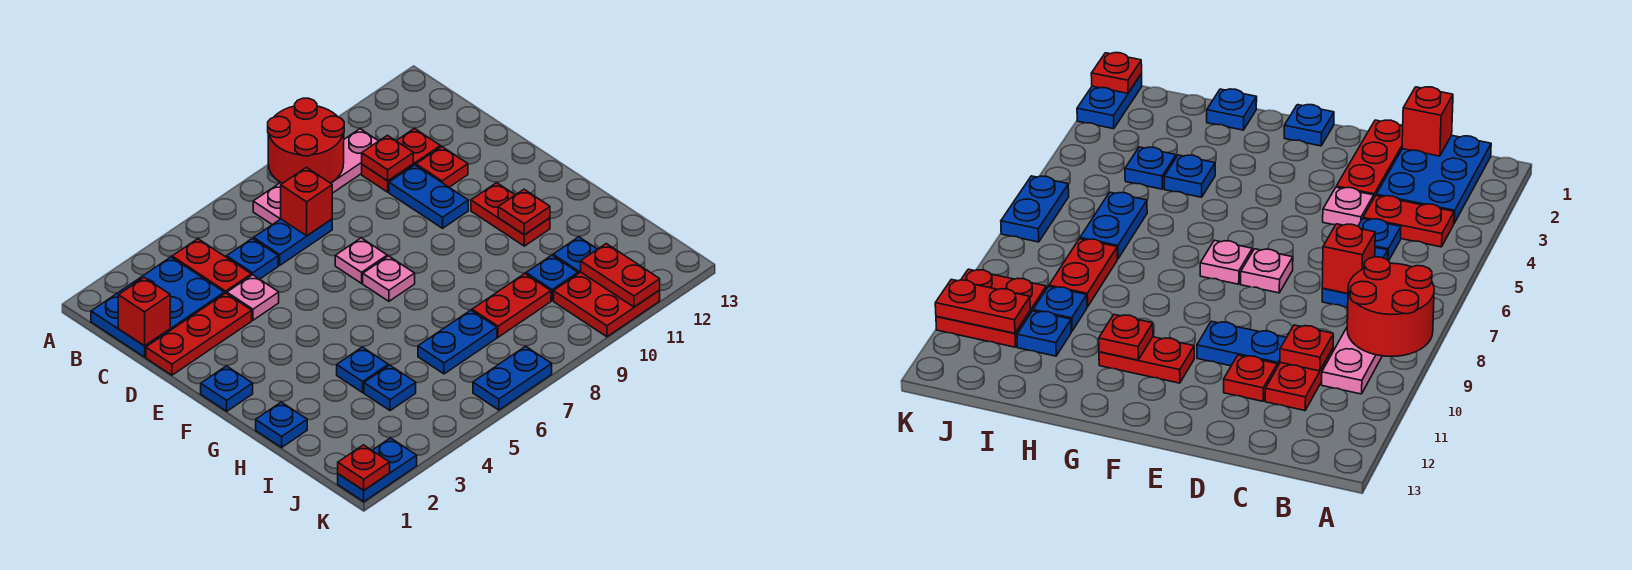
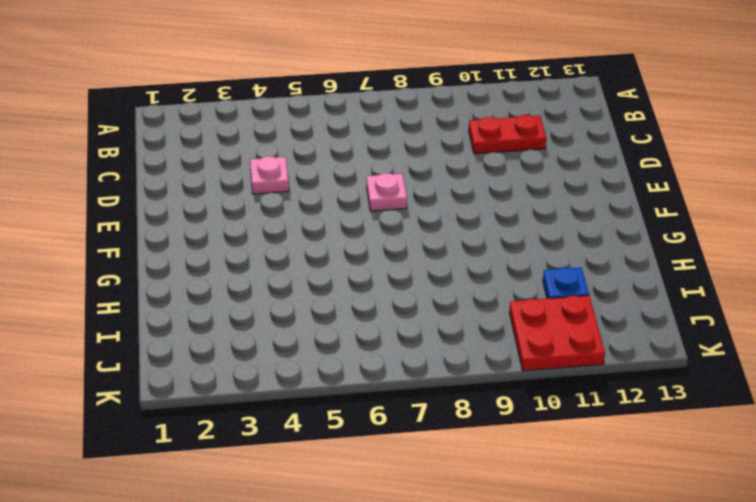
none -> blue 2x3 plate [91,257,224,357]
none -> red 1x2 plate [172,239,251,294]
none -> pink 1x4 plate [253,129,378,225]
none -> blue 1x1 plate [227,238,278,279]

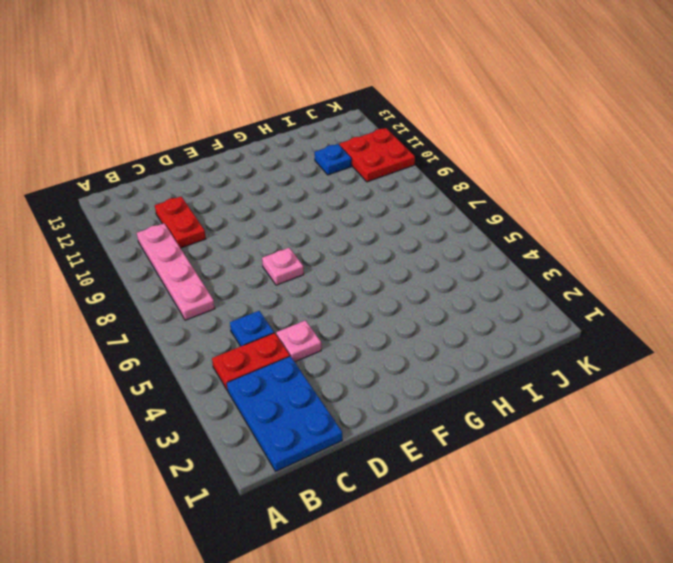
none -> blue 1x2 plate [254,219,332,265]
none -> red 1x3 plate [146,293,252,375]
none -> blue 1x2 plate [389,165,468,228]
none -> red 1x1 plate [416,147,468,187]

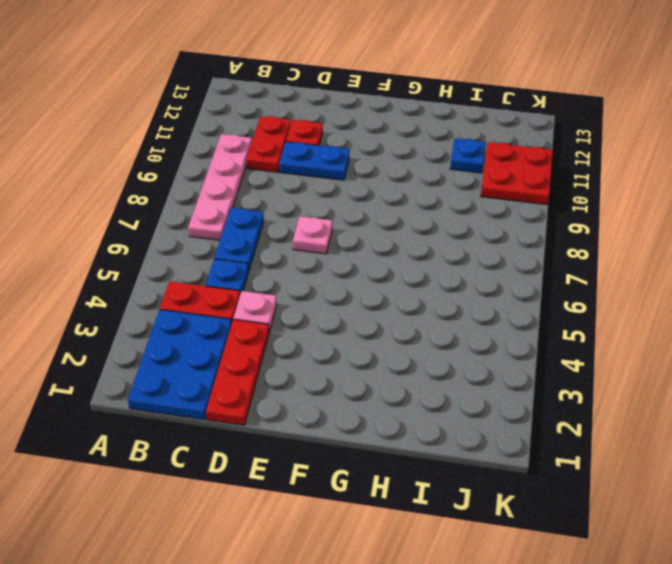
none -> blue 1x1 plate [201,366,253,411]
none -> pink 1x1 plate [363,256,415,301]
none -> red 1x2 plate [471,183,550,246]
none -> blue 1x1 plate [256,402,307,447]

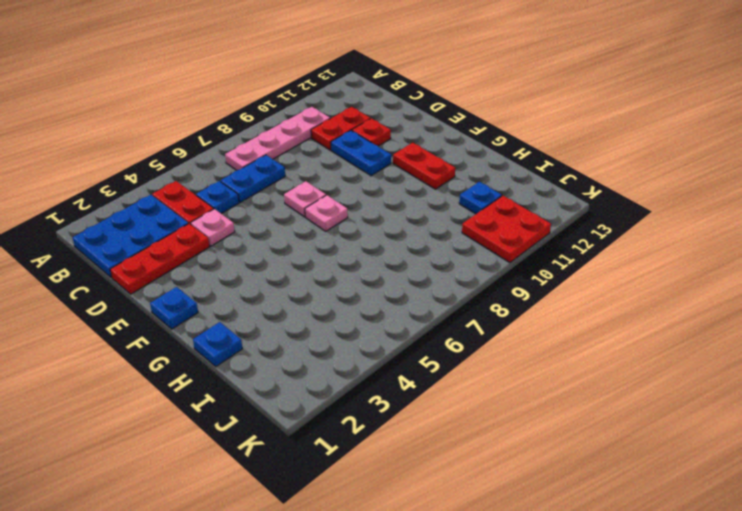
none -> blue 1x1 plate [337,347,388,392]
none -> blue 1x1 plate [364,365,416,411]
none -> blue 1x2 plate [418,310,497,374]
none -> red 1x2 plate [472,274,551,337]

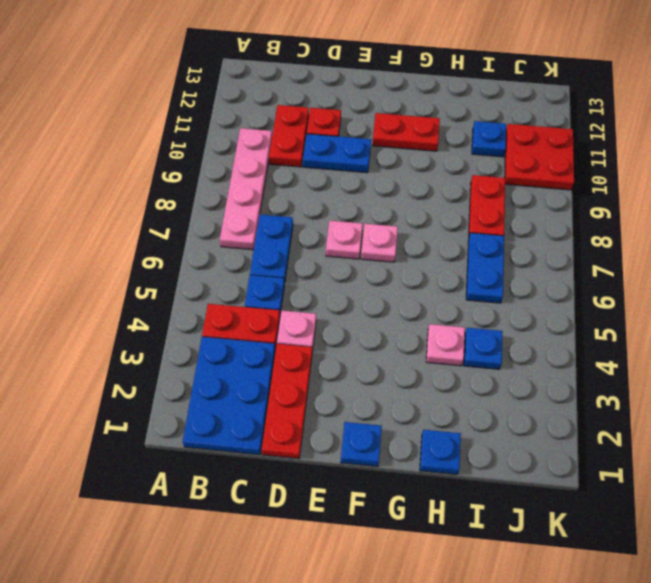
pink 1x1 plate [426,324,465,366] -> blue 1x1 plate [337,347,388,392]
none -> blue 1x1 plate [526,255,578,301]
none -> blue 1x2 plate [338,438,417,502]
none -> blue 1x2 plate [473,346,552,410]
none -> red 2x2 round brick [268,98,344,183]

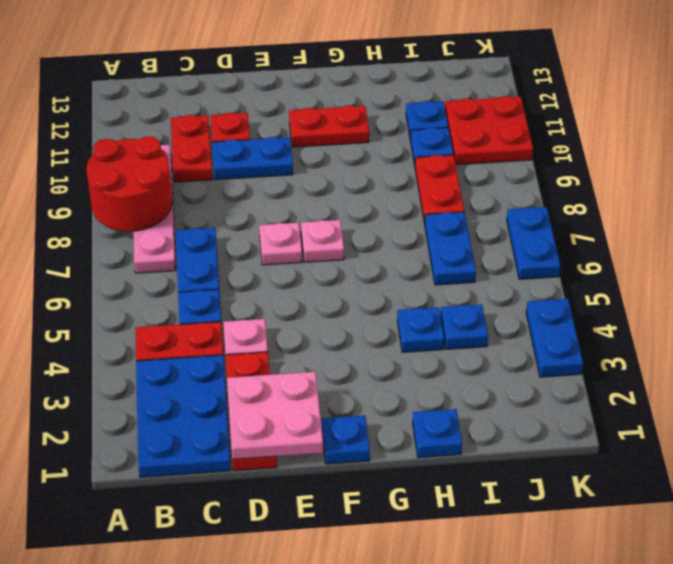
pink 2x2 plate [227,372,323,459] -> none
blue 1x2 plate [526,299,583,377] -> blue 1x2 plate moved to [338,438,417,502]
none -> red 1x1 brick [118,277,170,346]
none -> red 1x1 brick [281,167,332,236]
none -> red 1x1 plate [362,135,413,181]
none -> red 1x1 plate [498,189,550,235]

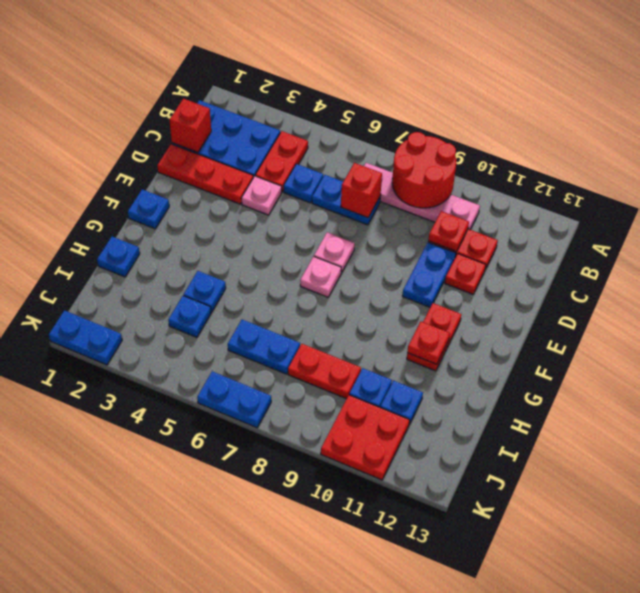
none -> red 1x2 plate [581,244,660,307]
none -> red 1x1 plate [338,445,390,490]

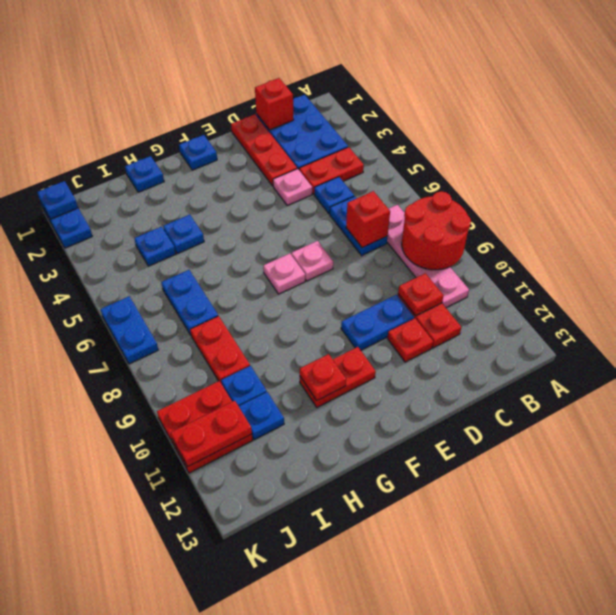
blue 1x1 plate [37,181,78,219] -> red 1x1 plate [338,445,390,490]

